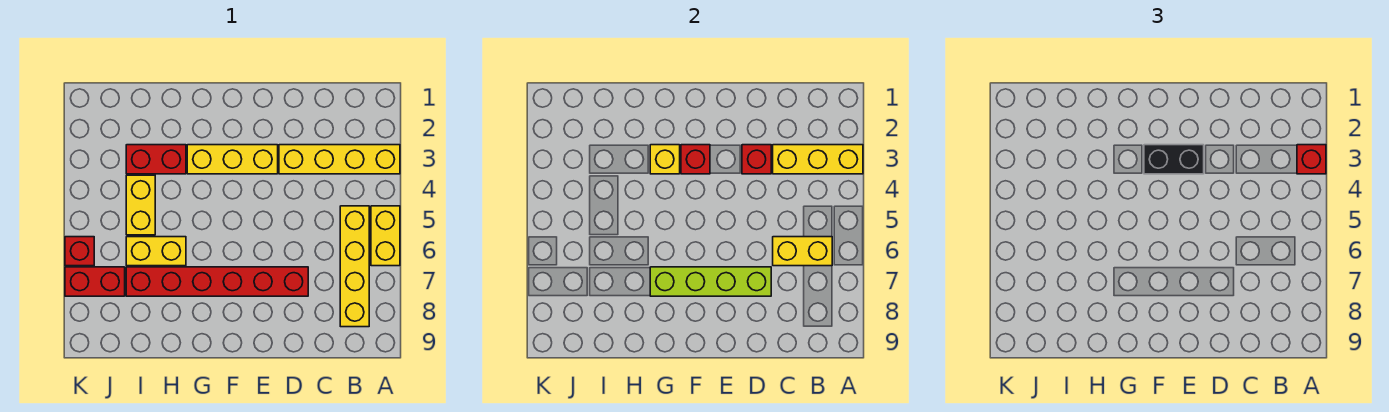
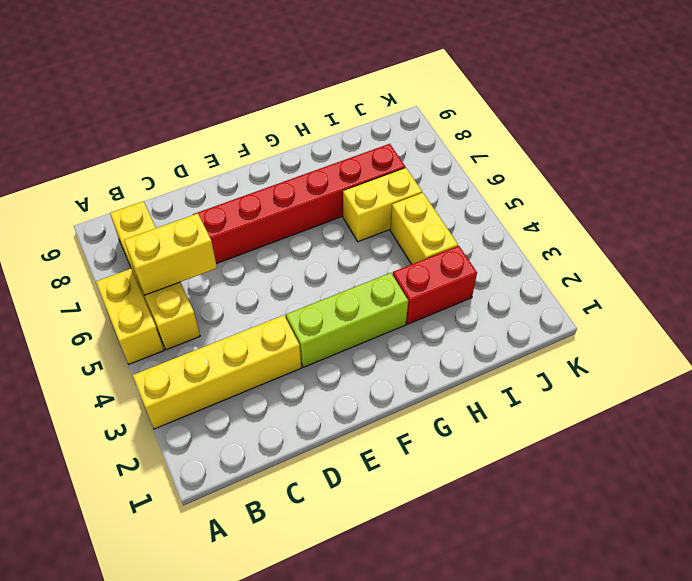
lime 1x3 brick [286,273,408,367] -> yellow 1x3 brick [187,145,278,174]
none -> red 1x2 brick [65,267,125,296]
none -> red 1x1 brick [65,237,94,266]
none -> yellow 1x3 brick [773,145,863,174]

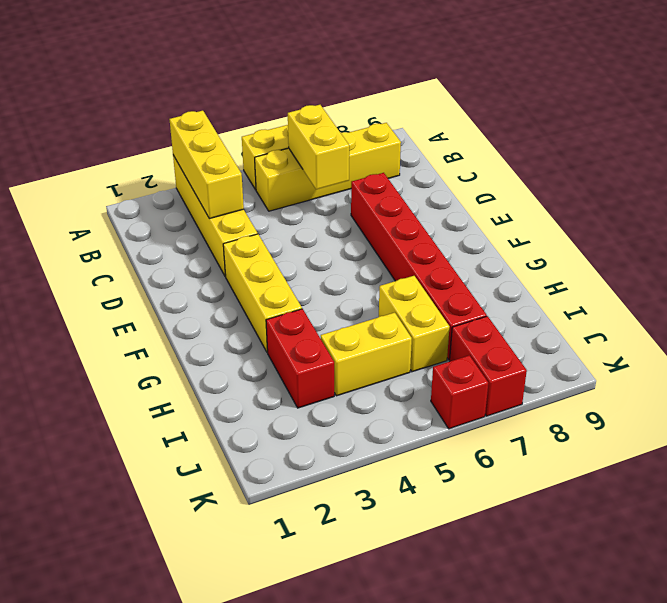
none -> red 1x1 brick [742,145,771,174]
none -> lime 1x4 brick [650,267,771,296]
none -> red 1x1 brick [681,145,710,174]

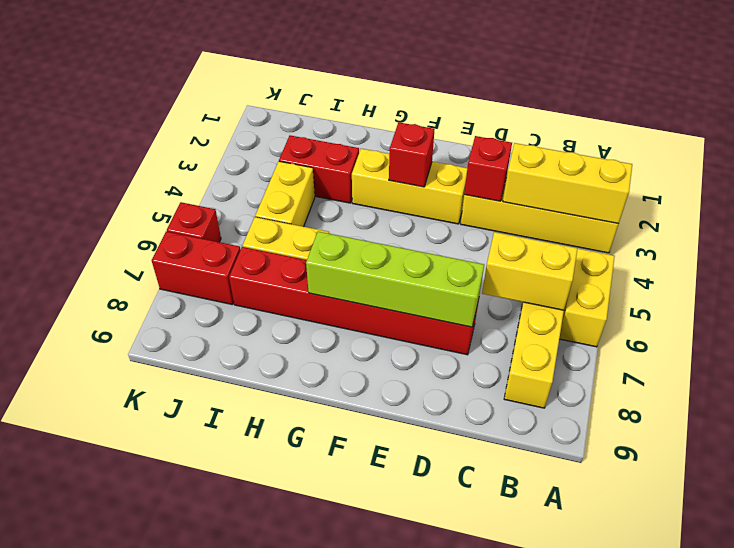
none -> yellow 1x1 brick [650,145,680,174]
none -> red 1x1 brick [1297,145,1326,174]
none -> black 1x2 brick [1144,145,1204,174]

